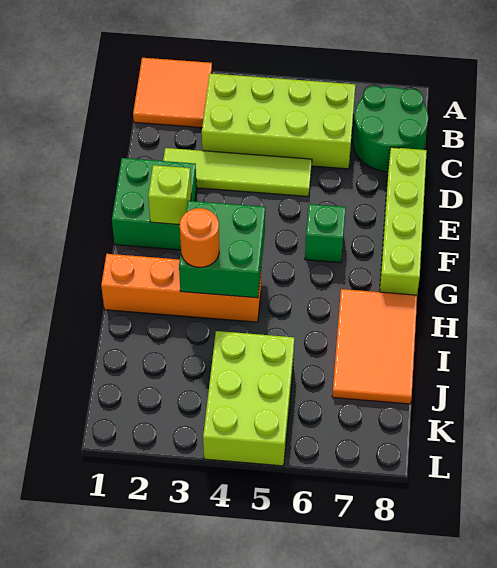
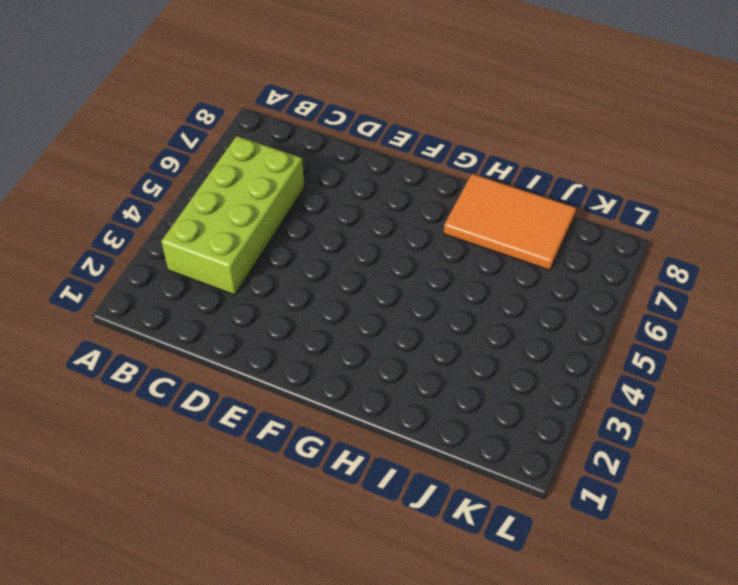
none -> orange 2x2 tile [133,58,212,128]
none -> green 2x2 round brick [353,86,428,172]
none -> lime 1x4 tile [163,148,312,197]

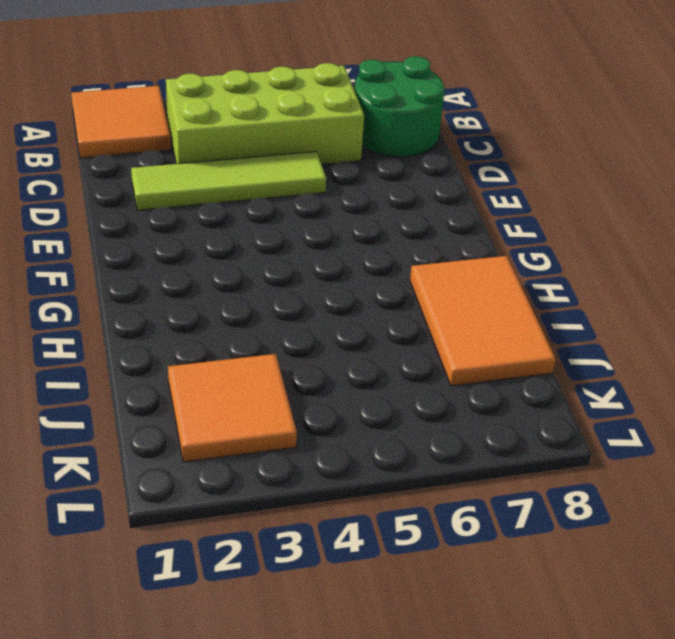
orange 2x2 tile [168,354,297,462] -> none
none -> lime 1x4 brick [380,147,427,295]
none -> green 2x2 brick [112,158,197,250]
none -> green 1x1 brick [305,204,346,263]

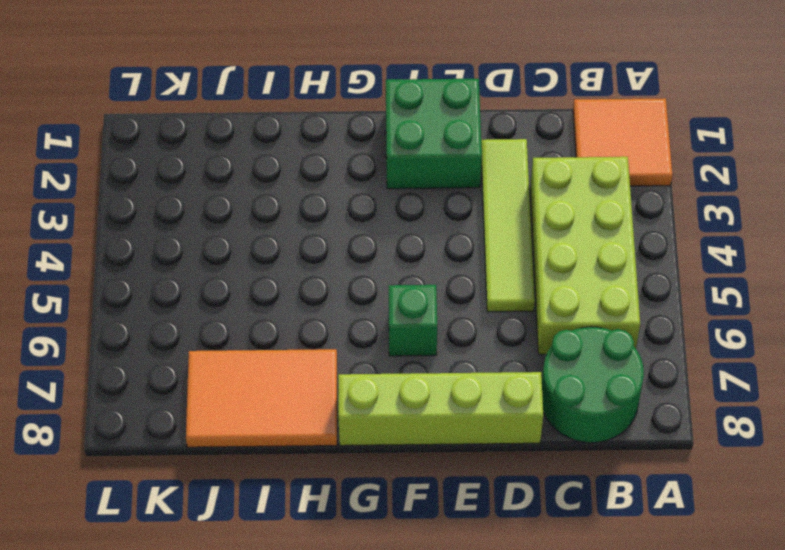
none -> orange 1x4 brick [101,254,261,322]
none -> lime 2x3 brick [203,331,294,466]
none -> lime 1x1 brick [148,165,191,225]

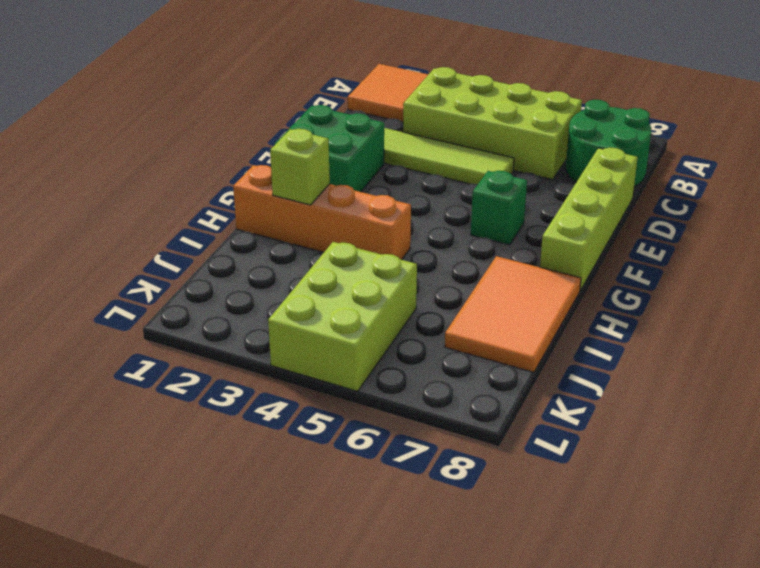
lime 1x1 brick [270,129,330,205] -> lime 1x1 brick moved to [148,165,191,225]
none -> green 2x2 brick [179,201,265,298]
none -> orange 1x1 round brick [180,208,219,267]

